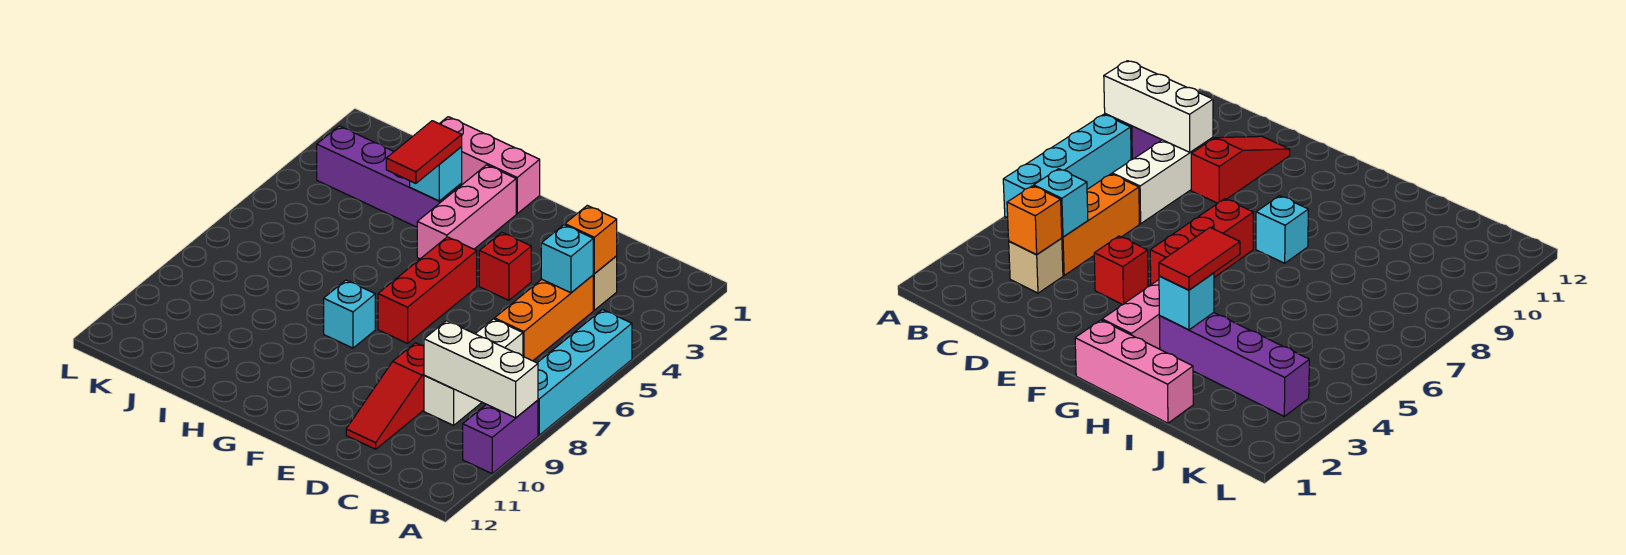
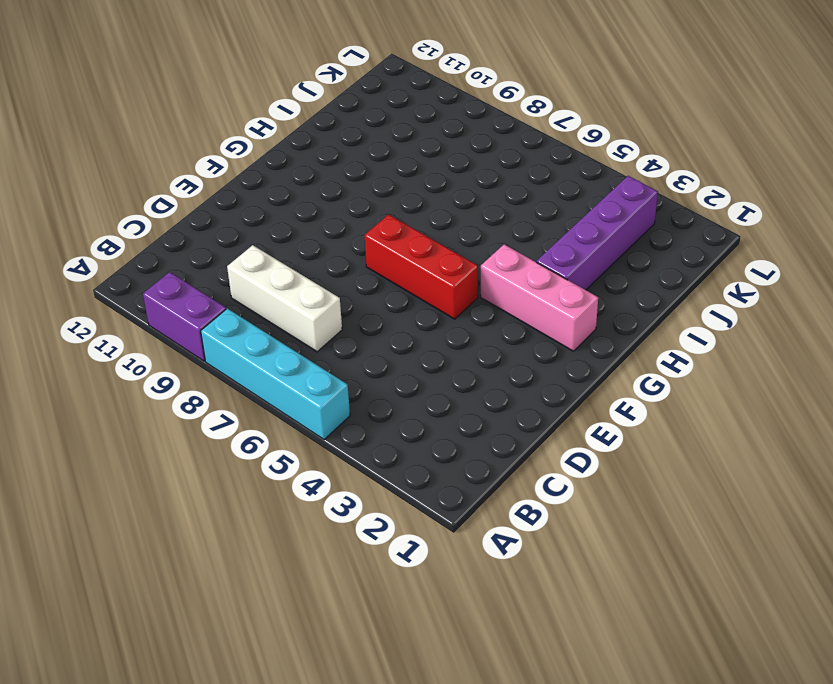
none -> tan 1x1 brick [593,256,617,310]
none -> orange 1x3 brick [495,275,593,361]
none -> red 1x3 slope [346,343,424,449]

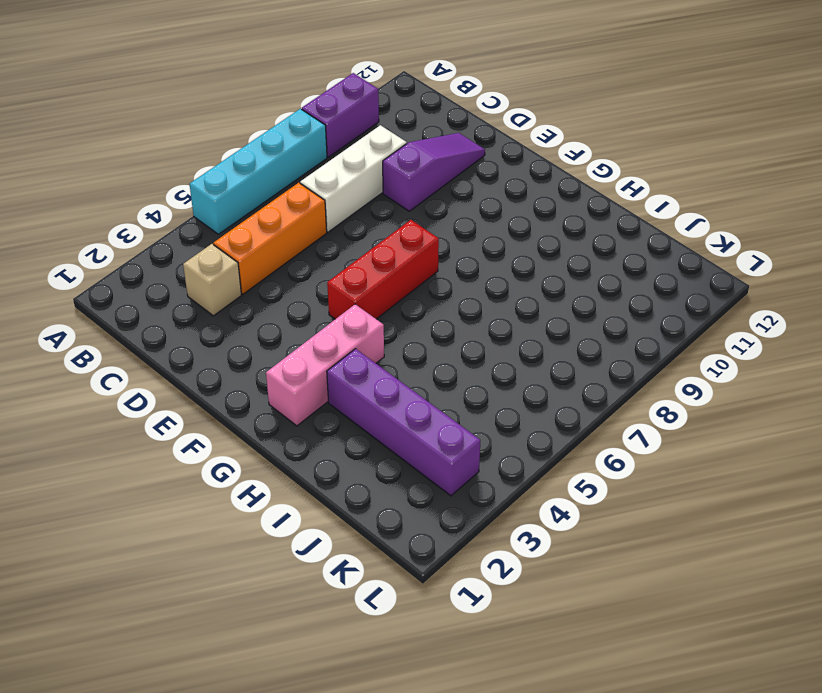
purple 1x3 slope [383,133,485,211] -> red 1x3 slope [346,343,424,449]
none -> red 1x1 brick [479,232,531,300]
none -> pink 1x3 brick [439,117,540,214]
none -> cyan 1x1 brick [324,280,375,348]

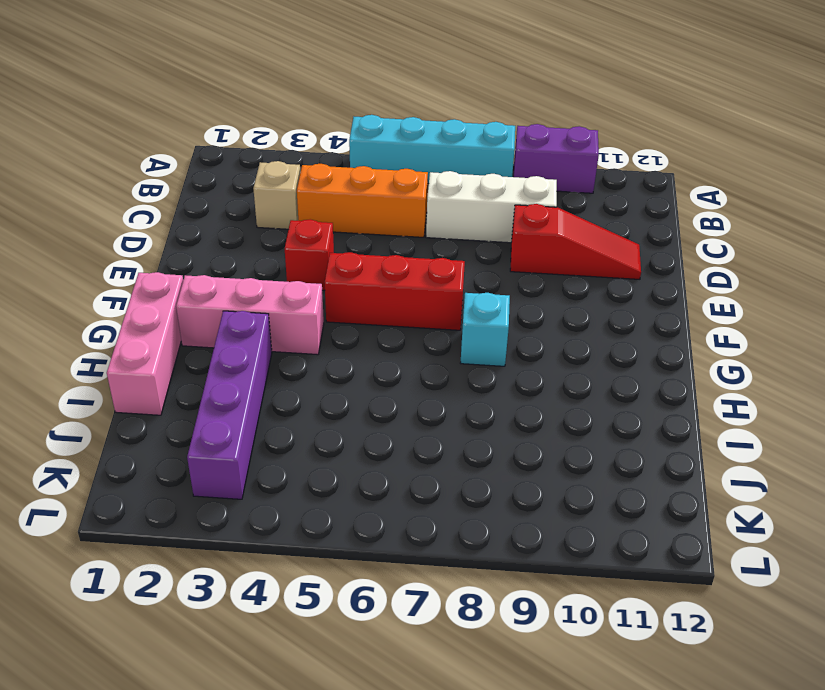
none -> white 1x3 brick [424,321,538,418]
none -> orange 1x1 brick [565,205,617,274]
none -> cyan 1x1 brick [541,225,594,293]

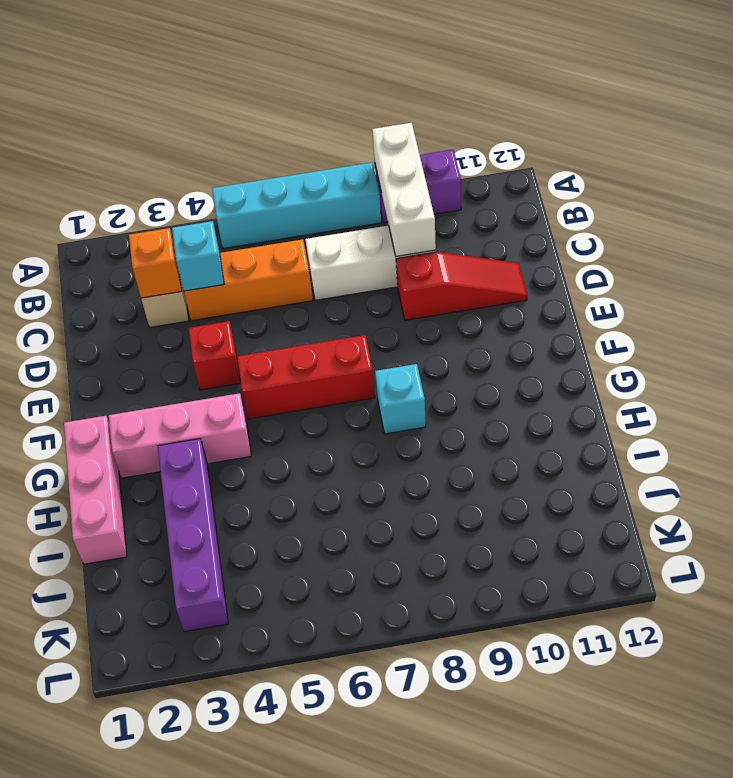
none -> cyan 1x1 brick [410,147,462,201]
none -> red 1x2 tile [386,121,462,183]

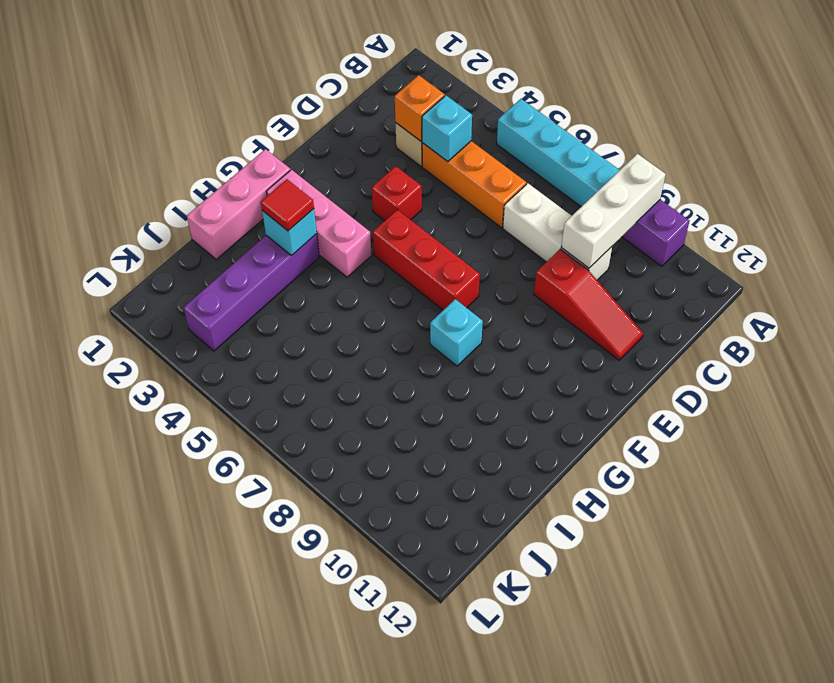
red 1x1 tile [261,179,314,231] -> red 1x2 tile [386,121,462,183]

